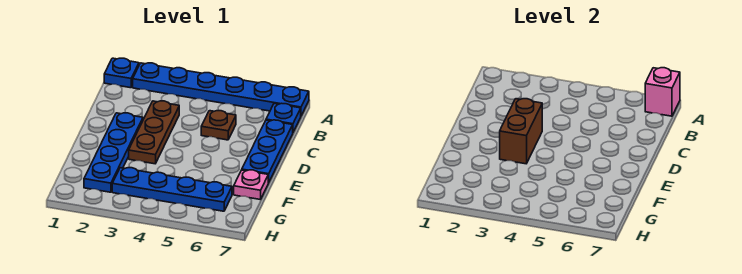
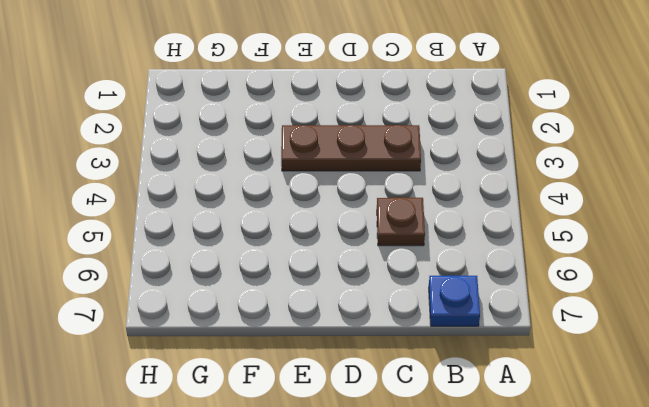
none -> blue 1x1 plate [104,58,139,88]
none -> blue 1x6 plate [133,63,309,116]

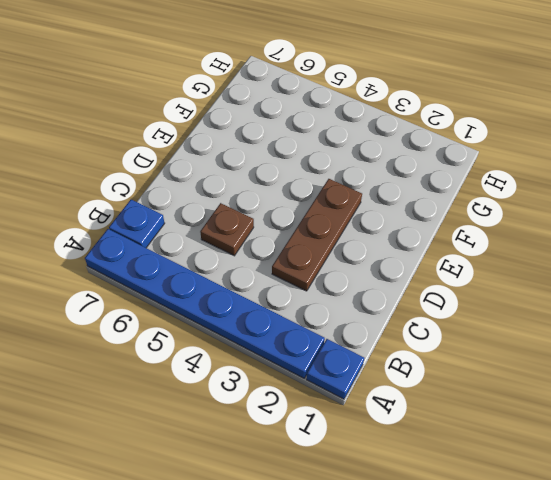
none -> blue 1x3 plate [242,120,293,183]
none -> blue 1x4 plate [84,113,143,192]

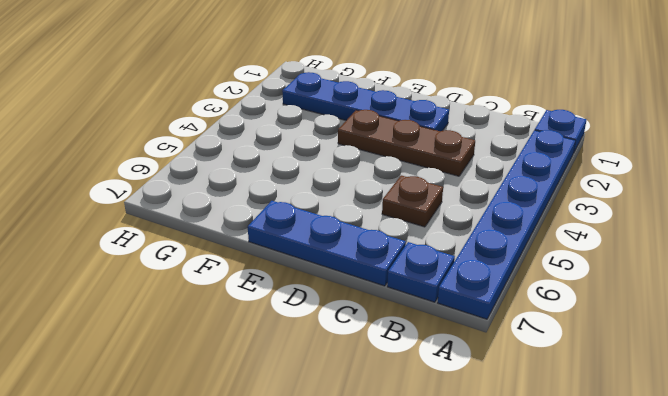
none -> pink 1x1 plate [234,170,268,200]
none -> blue 1x4 plate [112,167,232,211]

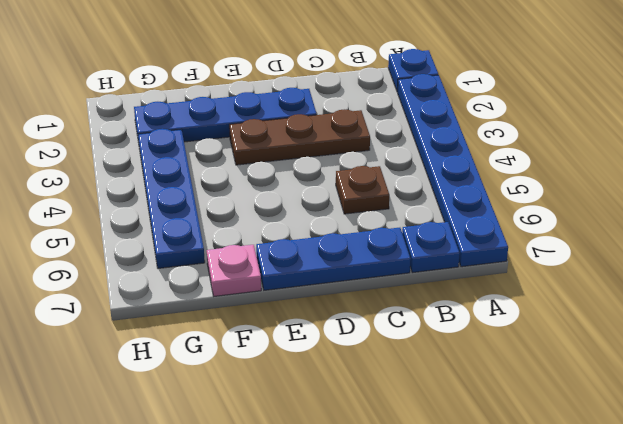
none -> pink 1x1 brick [645,68,680,116]
none -> brown 1x2 brick [500,99,542,164]

